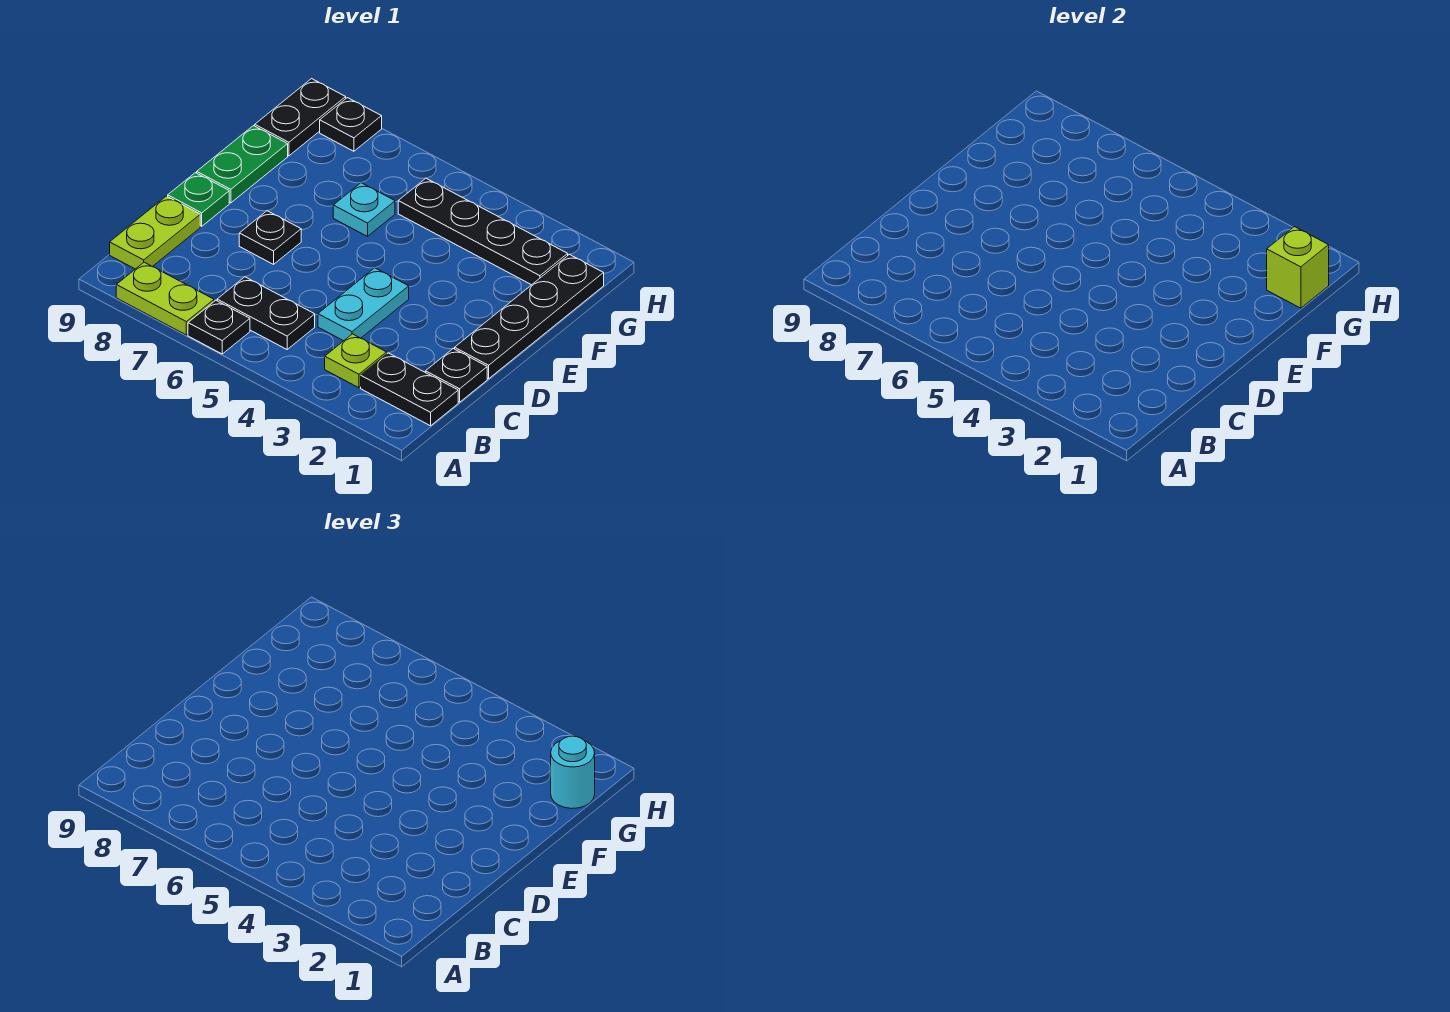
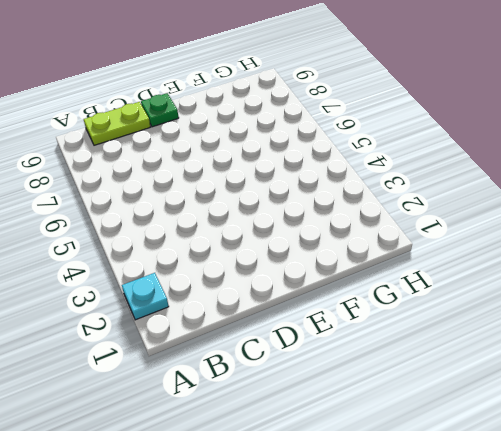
cyan 1x1 plate [122,273,169,320] -> cyan 1x1 plate moved to [333,183,395,236]
none -> black 1x1 plate [188,300,250,354]
none -> lime 1x2 plate [116,262,214,335]
none -> black 1x2 plate [361,353,458,426]

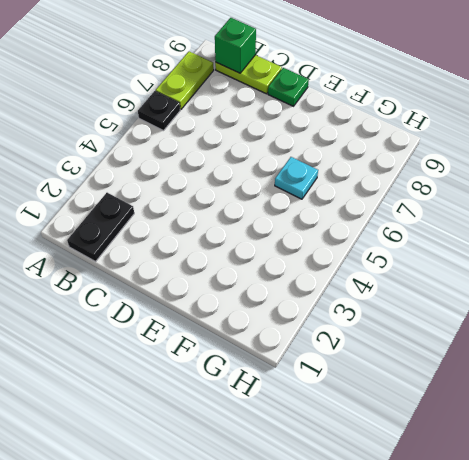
green 1x1 brick [215,18,256,73] -> none
none -> lime 1x1 plate [325,334,387,388]
none -> black 1x2 plate [217,277,315,349]
none -> black 1x1 plate [426,348,487,402]

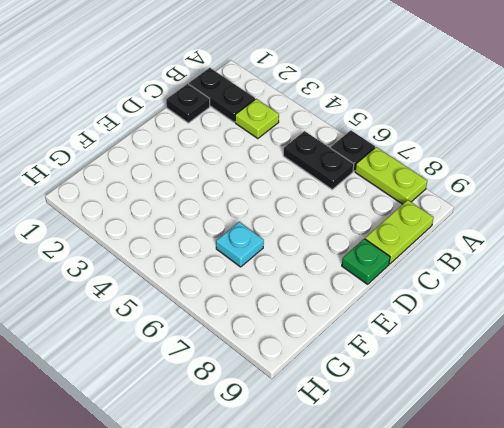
none -> cyan 1x2 plate [318,268,409,341]
none -> black 1x4 plate [455,254,604,379]
none -> black 1x1 plate [239,211,301,264]

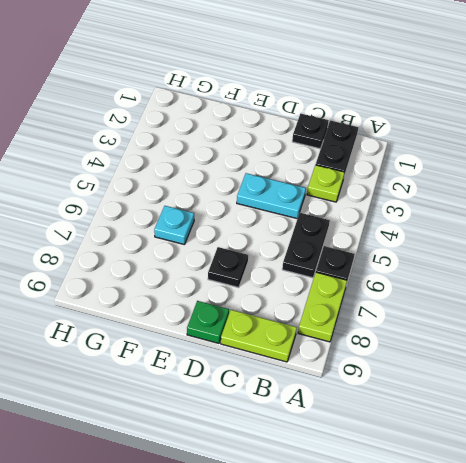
none -> black 1x4 plate [455,254,604,379]
none -> green 1x2 plate [197,126,288,203]
none -> black 1x4 plate [398,178,568,285]

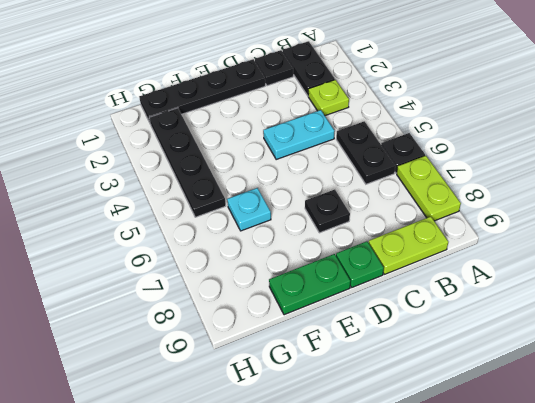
none -> black 1x2 plate [255,79,346,156]
none -> black 1x1 plate [320,98,382,151]
none -> lime 1x1 brick [1267,227,1329,308]

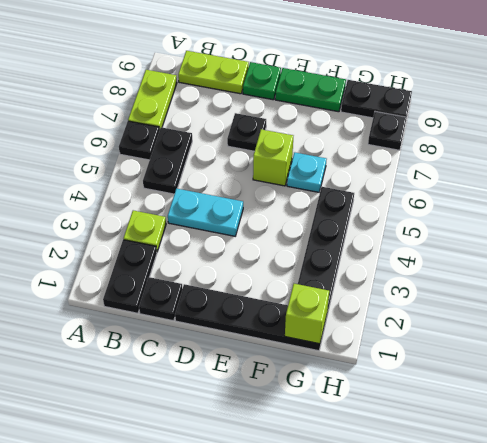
lime 1x1 brick [253,129,293,186] -> none
none -> cyan 1x1 round brick [551,736,595,809]

